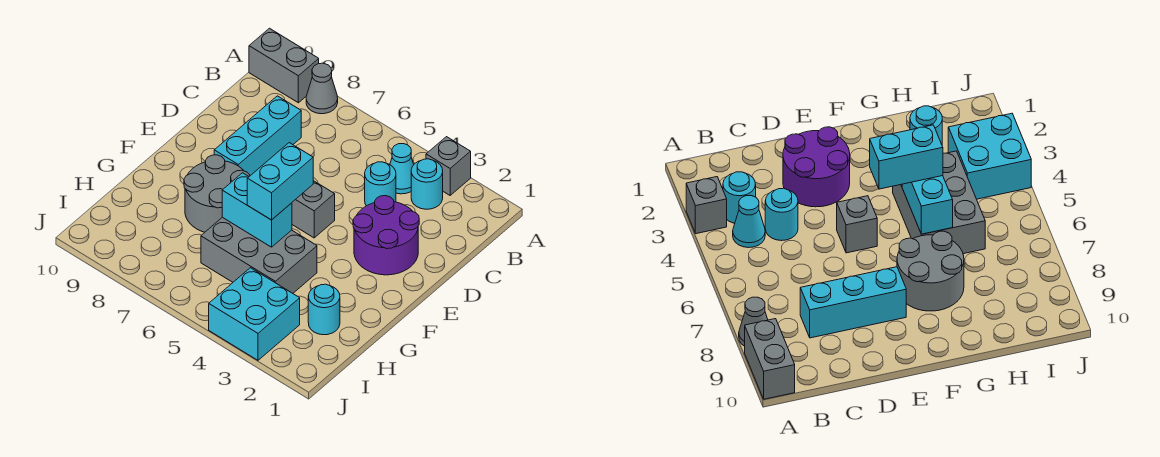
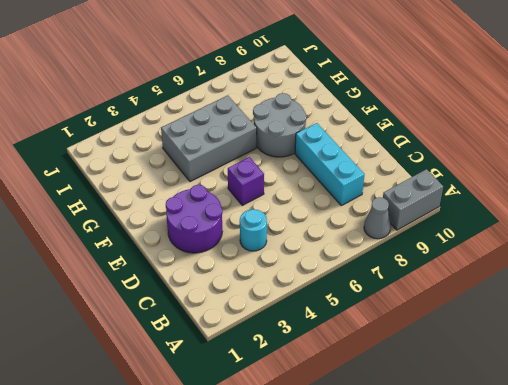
purple 1x1 brick [228,157,264,205] -> grey 1x1 brick [292,181,335,238]
none -> grey 1x1 brick [426,137,471,195]
none -> cyan 1x1 round brick [411,159,443,209]
none -> cyan 1x1 cone [390,144,414,194]

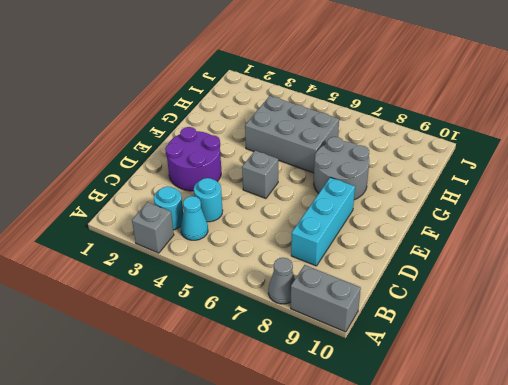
none -> cyan 1x1 round brick [308,284,340,335]
none -> cyan 2x2 brick [209,268,300,360]
none -> cyan 1x2 brick [222,173,292,247]

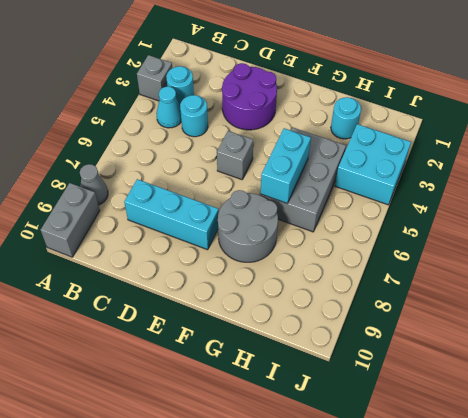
none -> cyan 1x2 brick [247,143,313,220]

